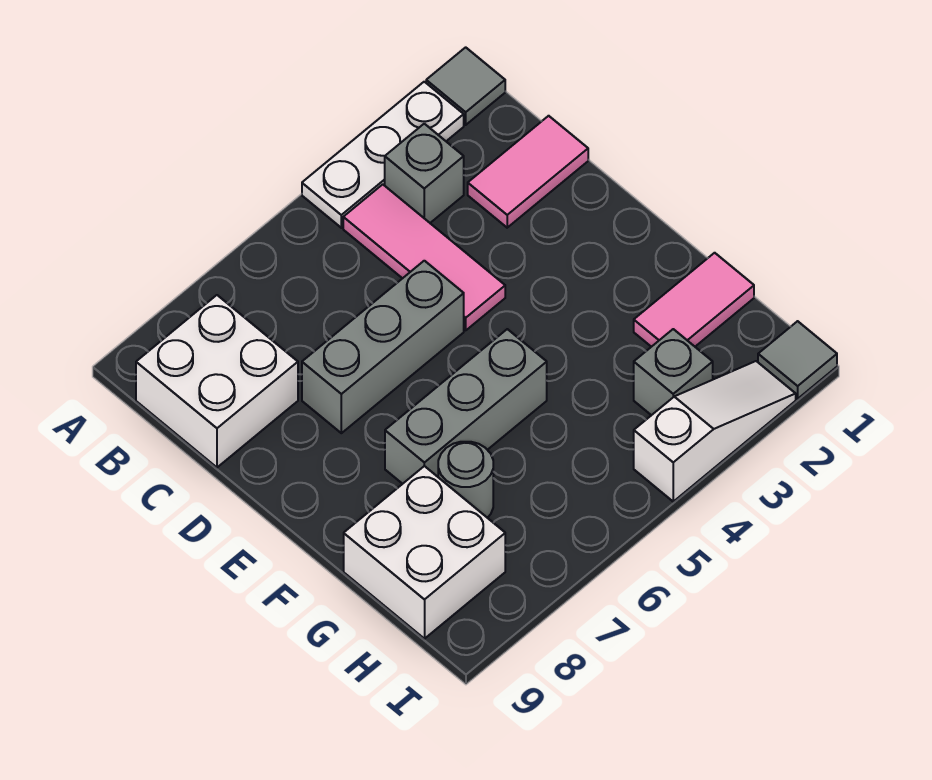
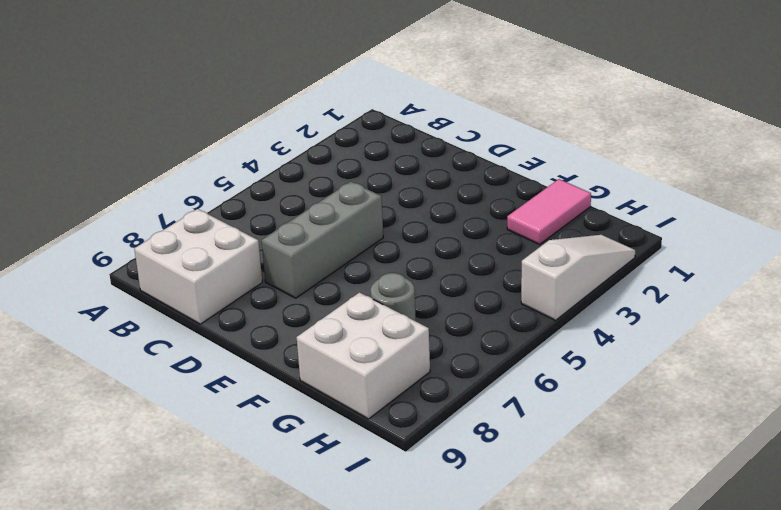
none -> grey 1x1 tile [426,47,505,125]
none -> white 1x3 plate [302,82,464,228]
none -> grey 1x1 brick [385,124,464,223]

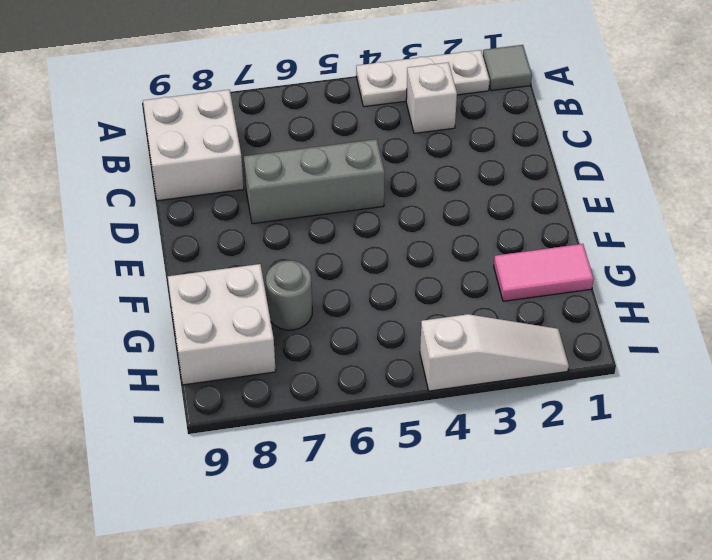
white 1x1 brick [406,62,457,133] -> grey 1x1 brick [385,124,464,223]
none -> pink 1x3 tile [343,184,505,330]
none -> pink 1x2 tile [468,116,588,228]
none -> grey 1x3 brick [385,329,547,484]

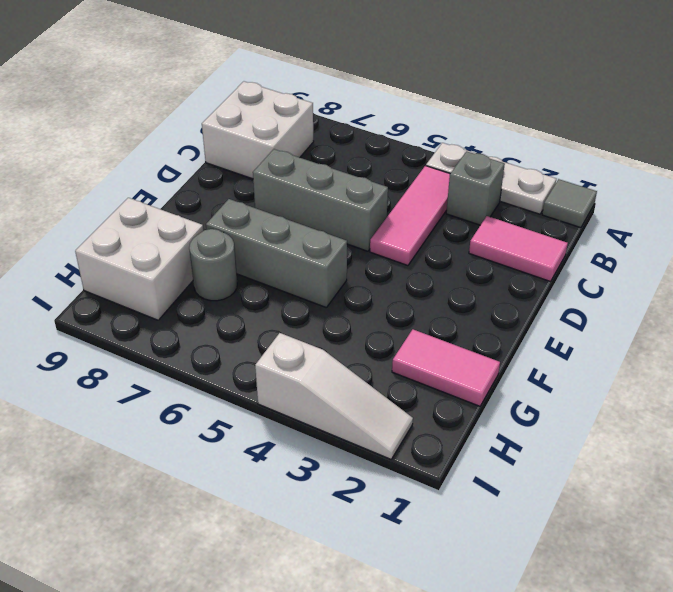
none -> grey 1x1 brick [634,329,713,415]
none -> grey 1x1 tile [758,321,837,399]

